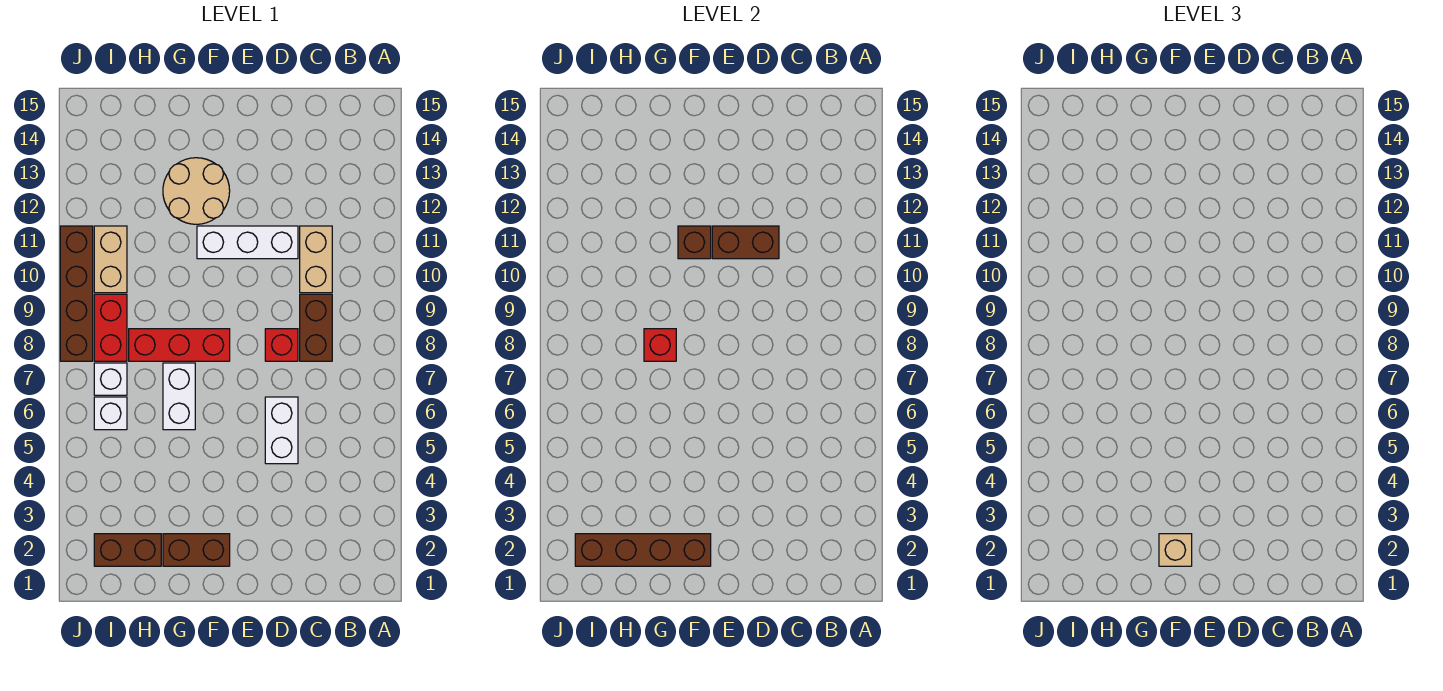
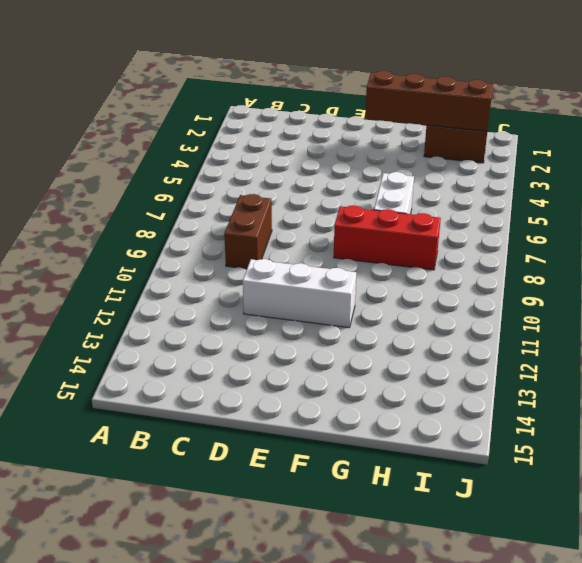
none -> tan 1x2 brick [300,226,332,293]
none -> white 1x2 brick [265,397,298,464]
none -> red 1x1 brick [265,329,298,361]

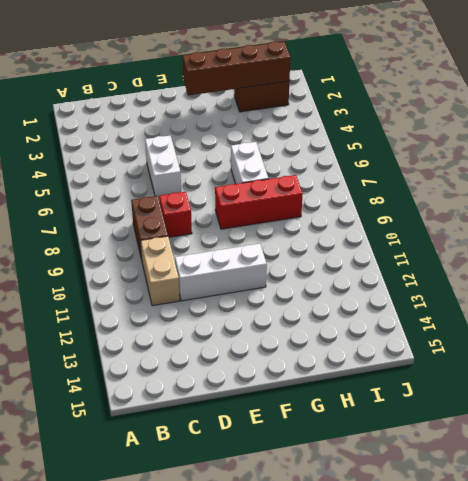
none -> brown 1x2 brick [163,534,230,566]
none -> tan 2x2 round brick [163,158,230,224]
none -> white 1x1 brick [94,397,127,430]

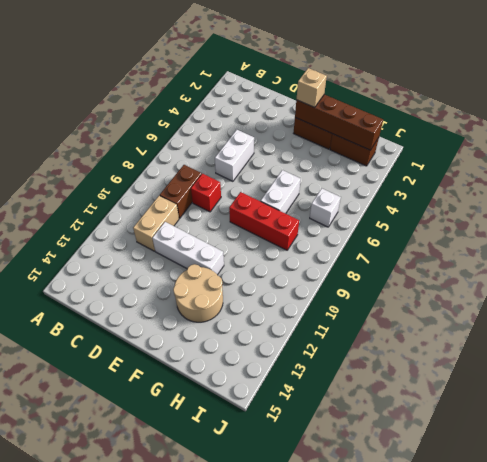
none -> white 1x1 brick [94,363,127,395]
none -> red 1x2 brick [94,294,127,361]
none -> tan 1x2 brick [94,226,127,293]

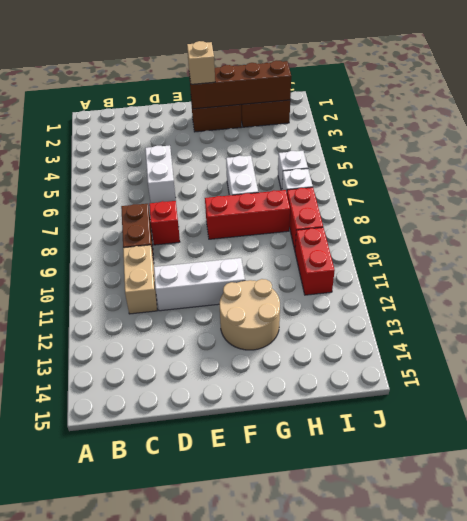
red 1x2 brick [295,227,335,295] -> tan 1x2 brick [94,226,127,293]
none -> brown 1x4 brick [60,226,93,361]
none -> brown 1x2 brick [712,226,779,259]
none -> brown 1x1 brick [678,226,711,259]

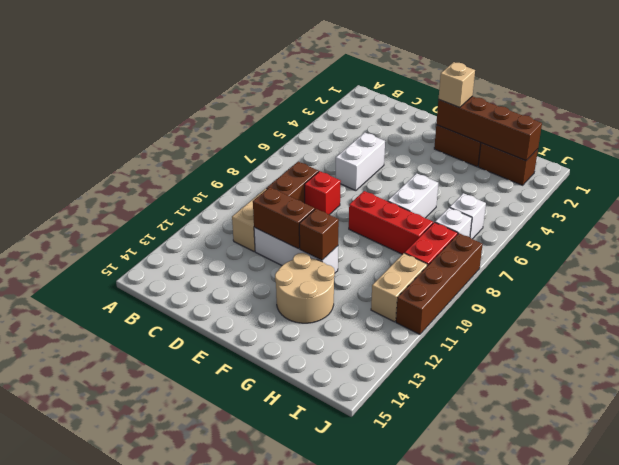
none -> red 1x1 brick [644,329,676,361]

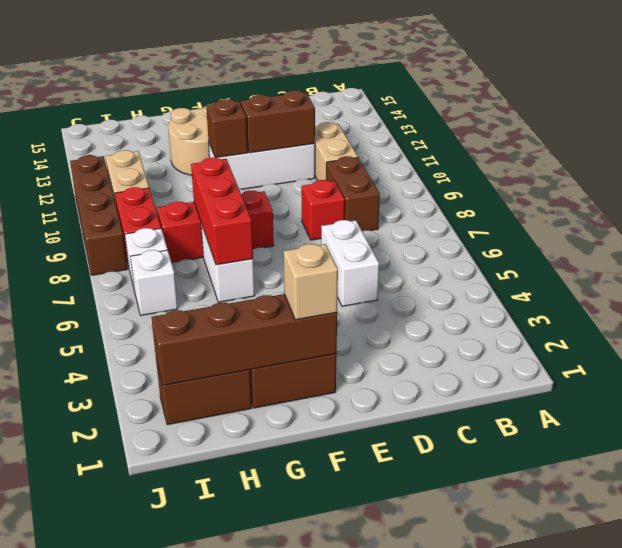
red 1x3 brick [191,158,253,265] -> red 1x1 brick [644,329,676,361]

